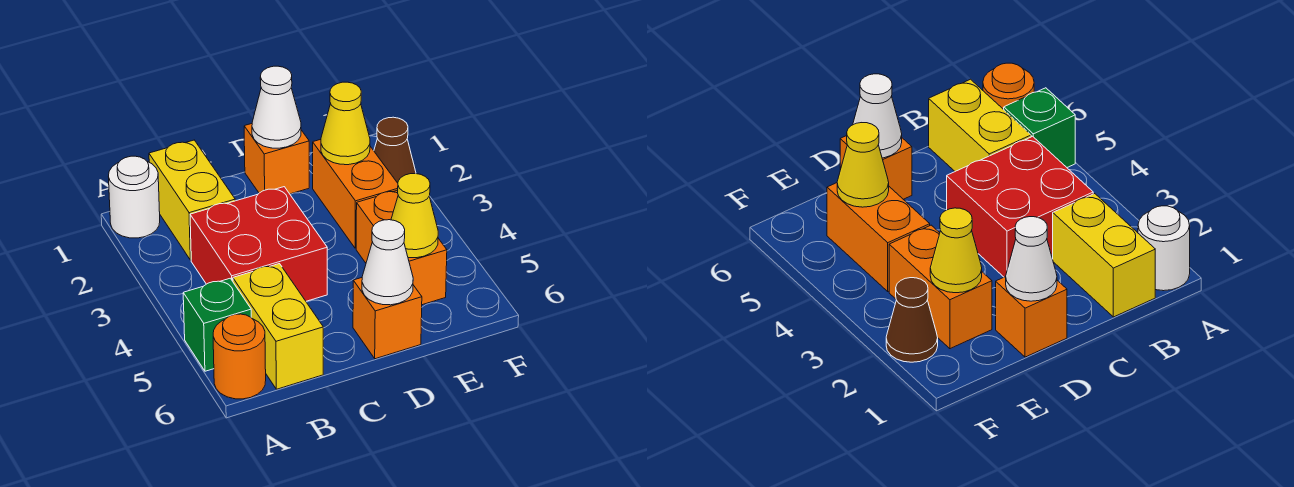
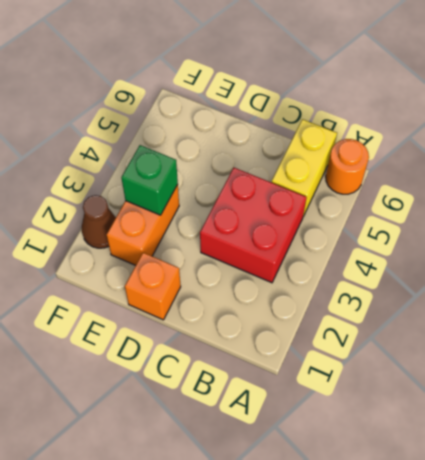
green 1x1 brick [121,145,178,215] -> green 1x1 brick moved to [183,278,251,371]
none -> white 1x1 round brick [108,156,160,238]
none -> yellow 1x2 brick [149,140,235,260]
none -> orange 1x1 brick [353,278,422,359]

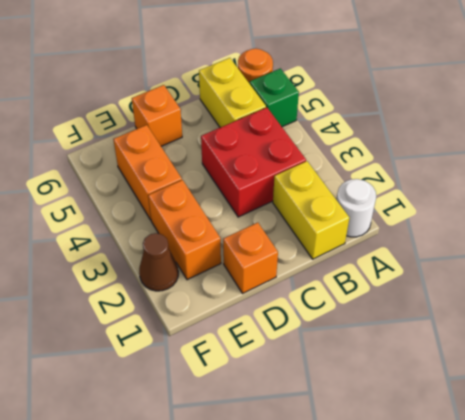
none -> white 1x1 cone [252,66,301,148]
none -> white 1x1 cone [362,220,413,305]
none -> yellow 1x1 cone [321,82,370,165]

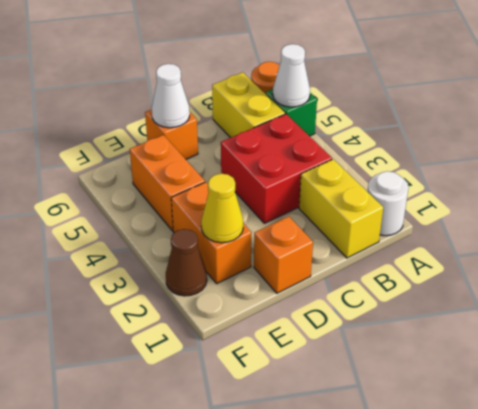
white 1x1 cone [273,44,310,107] -> white 1x1 cone moved to [252,66,301,148]
none -> yellow 1x1 cone [391,174,438,258]

